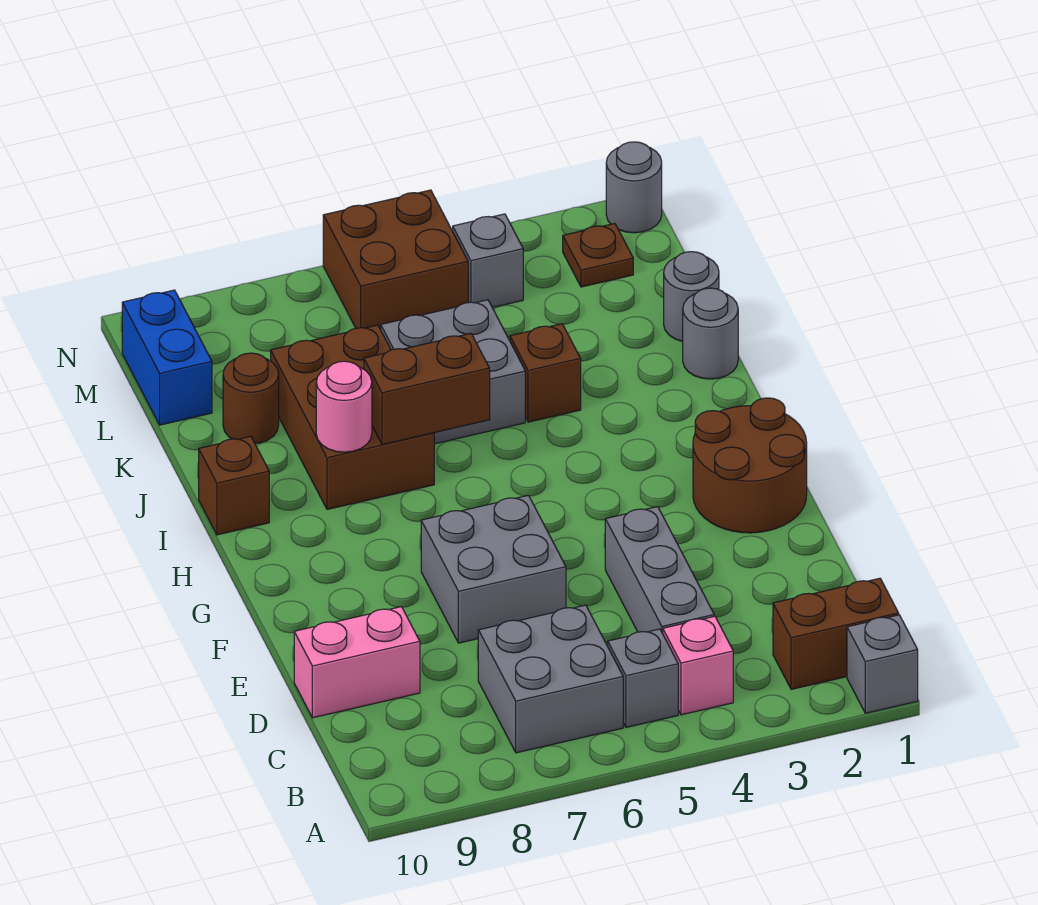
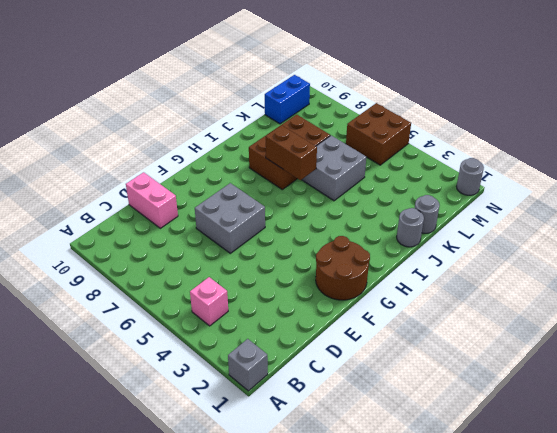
none -> brown 1x2 brick [773,578,899,689]
none -> grey 1x1 brick [608,629,678,727]
none -> grey 2x2 brick [478,605,623,753]

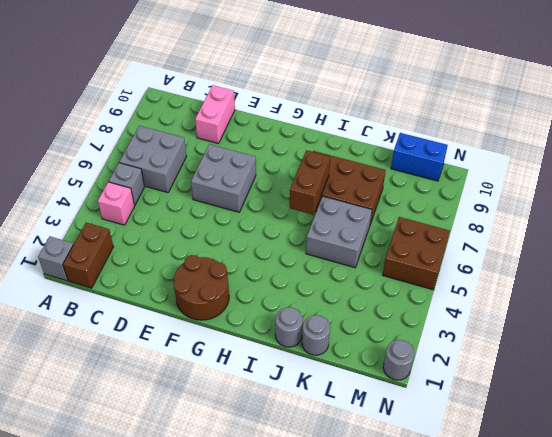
none -> grey 1x3 brick [605,507,714,633]
none -> brown 1x1 brick [199,436,269,535]
none -> brown 1x1 brick [510,324,581,422]

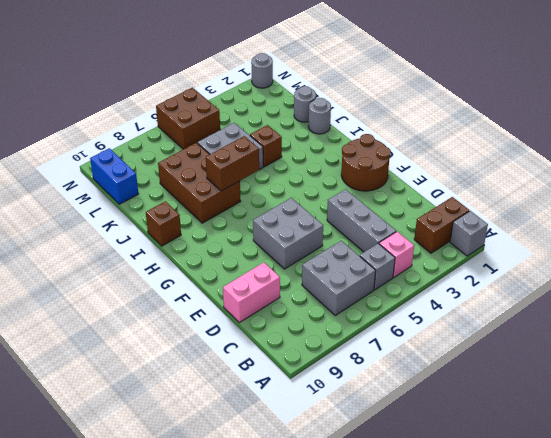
none -> brown 1x1 round brick [223,353,279,444]
none -> brown 1x1 plate [563,224,633,287]
none -> grey 1x1 brick [453,214,523,308]

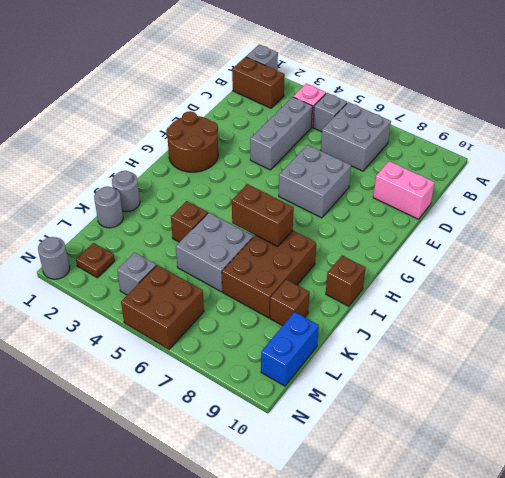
brown 1x1 brick [270,279,310,326] -> brown 1x1 round brick [223,353,279,444]
none -> pink 1x1 round brick [316,361,372,452]

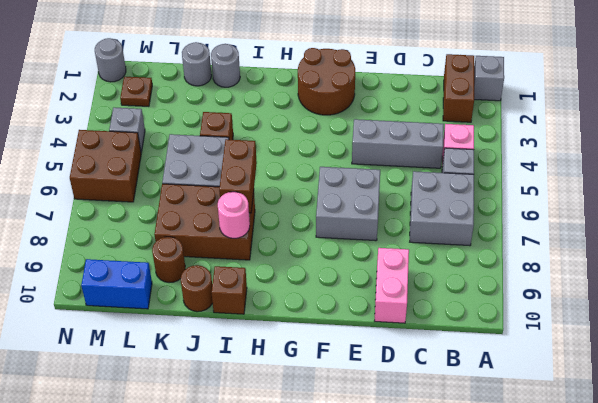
brown 1x1 round brick [181,265,213,312] -> none

